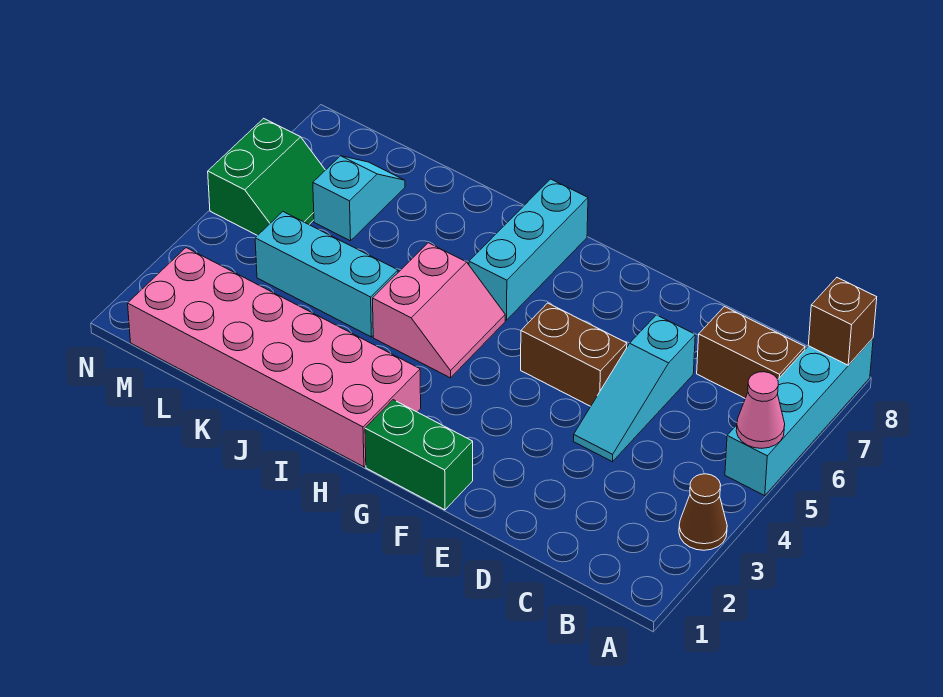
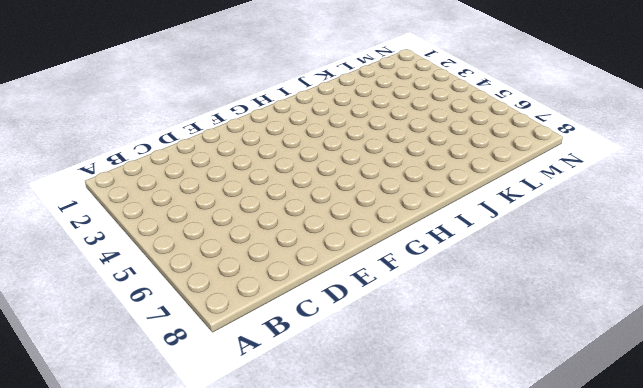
none -> brown 1x1 cone [679,474,727,550]
none -> cyan 1x4 brick [725,338,873,496]
none -> brown 1x2 brick [697,306,805,398]

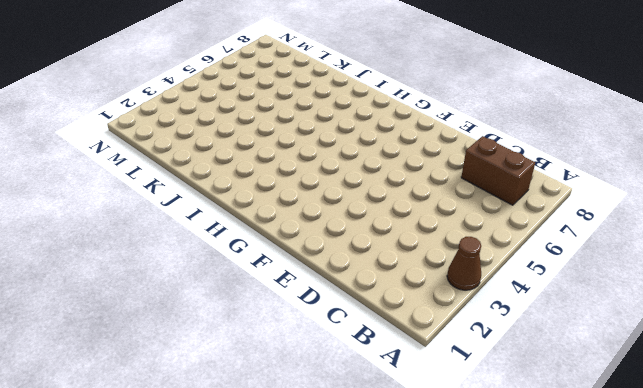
none -> cyan 1x4 brick [725,338,873,496]
none -> cyan 1x3 slope [573,315,695,462]
none -> brown 1x2 brick [521,303,627,406]

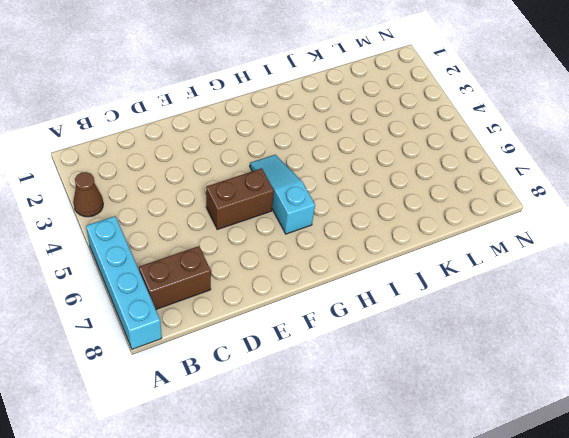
cyan 1x3 slope [250,155,315,234] -> cyan 1x3 slope moved to [573,315,695,462]
none -> green 1x2 brick [365,400,473,510]
none -> pink 2x6 brick [128,248,421,467]
none -> pink 2x2 slope [373,243,505,378]

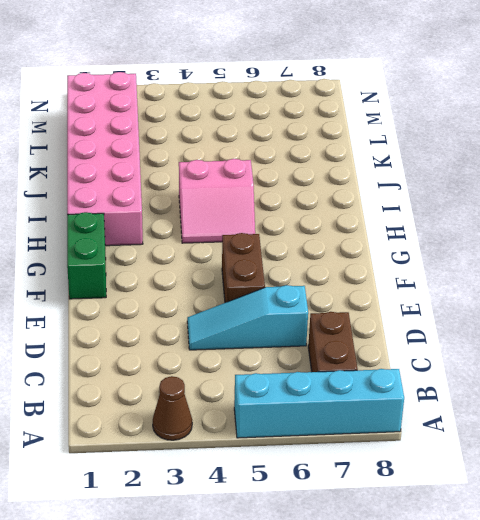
none -> cyan 1x3 brick [469,179,588,320]
none -> cyan 1x3 brick [255,212,398,337]
none -> cyan 1x2 slope [313,156,405,241]

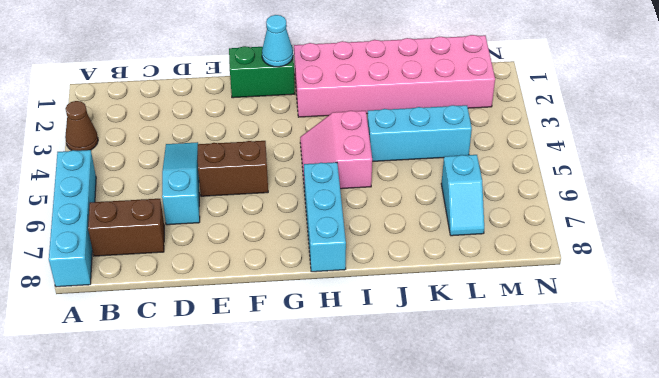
cyan 1x1 cone [262,15,293,67] -> none
none -> green 2x2 slope [208,118,325,236]
none -> pink 1x1 cone [736,372,785,448]
none -> brown 1x1 brick [808,278,877,365]

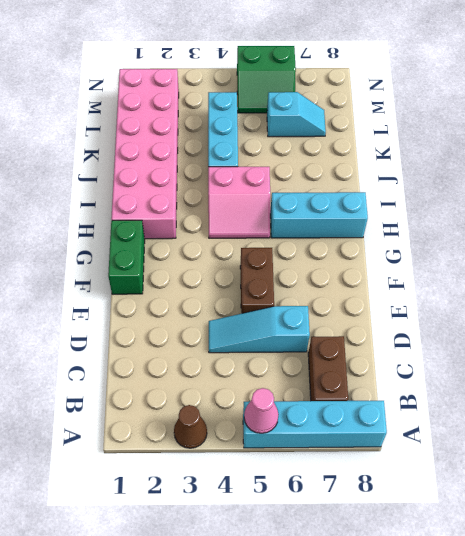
none -> brown 1x1 brick [808,278,877,365]

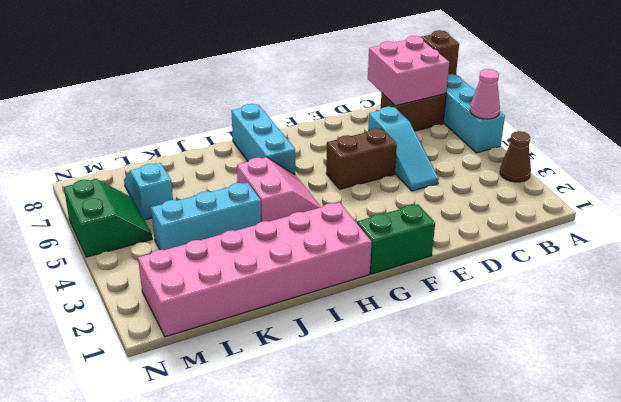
pink 2x2 brick [368,36,449,106] -> none

